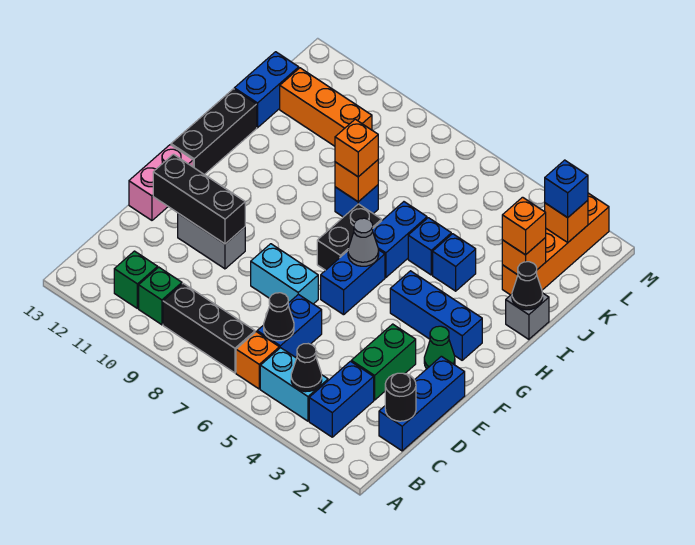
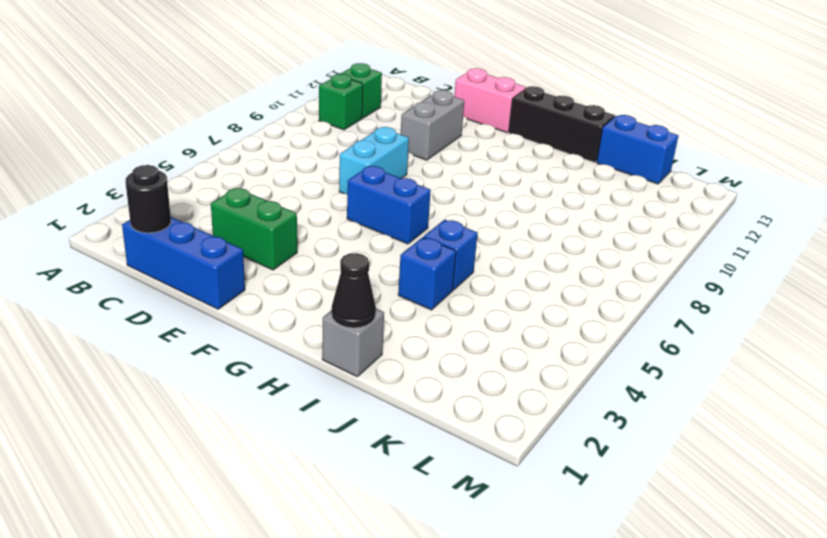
none -> blue 1x2 brick [309,361,374,437]
none -> cyan 1x2 brick [260,348,328,421]
none -> orange 1x1 brick [236,332,279,389]
none -> black 1x3 brick [163,283,255,373]

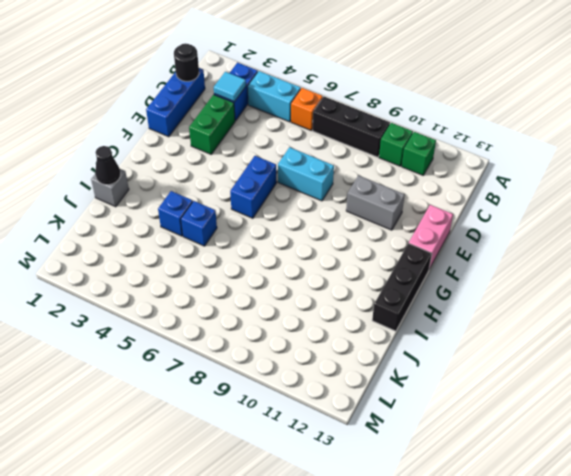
cyan 1x1 tile [214,72,246,102] -> none
none -> blue 1x2 brick [257,294,322,357]
none -> green 1x1 cone [424,326,455,369]
none -> blue 1x3 brick [390,271,482,360]
none -> black 1x2 brick [317,204,382,270]

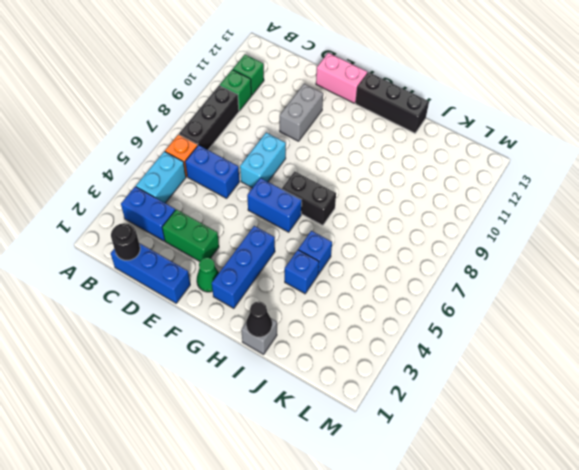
none -> blue 1x2 brick [373,202,427,277]
none -> blue 1x1 brick [335,185,378,217]
none -> orange 1x4 brick [502,193,609,295]
none -> blue 1x2 brick [234,52,299,128]

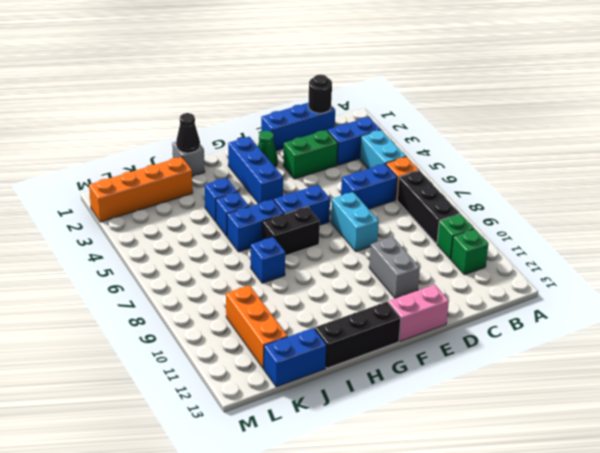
none -> black 1x1 cone [291,344,322,392]
none -> black 1x1 cone [264,293,294,341]
none -> black 1x3 brick [153,154,245,244]
none -> grey 1x1 cone [348,218,379,266]

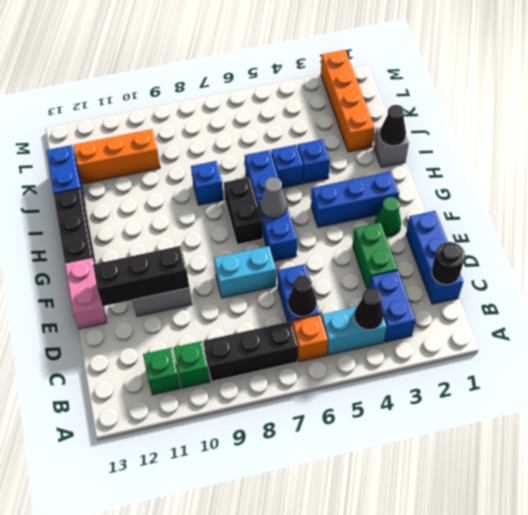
none -> orange 1x1 brick [335,160,378,202]
none -> orange 1x1 brick [502,238,546,275]
none -> orange 1x1 brick [545,200,588,242]
none -> orange 1x1 brick [335,119,378,177]

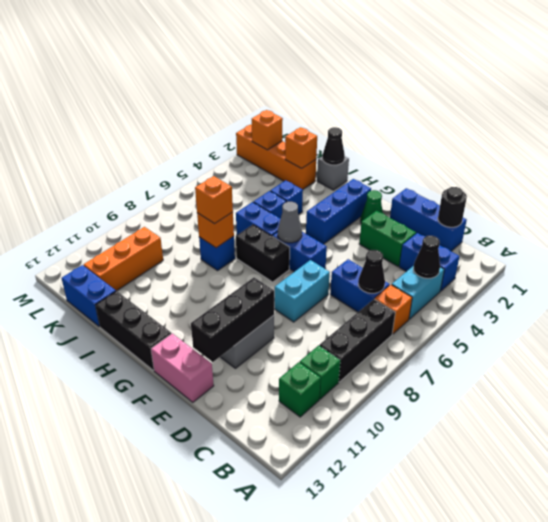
none -> orange 1x1 brick [502,197,546,255]
none -> blue 1x1 brick [545,160,588,218]

